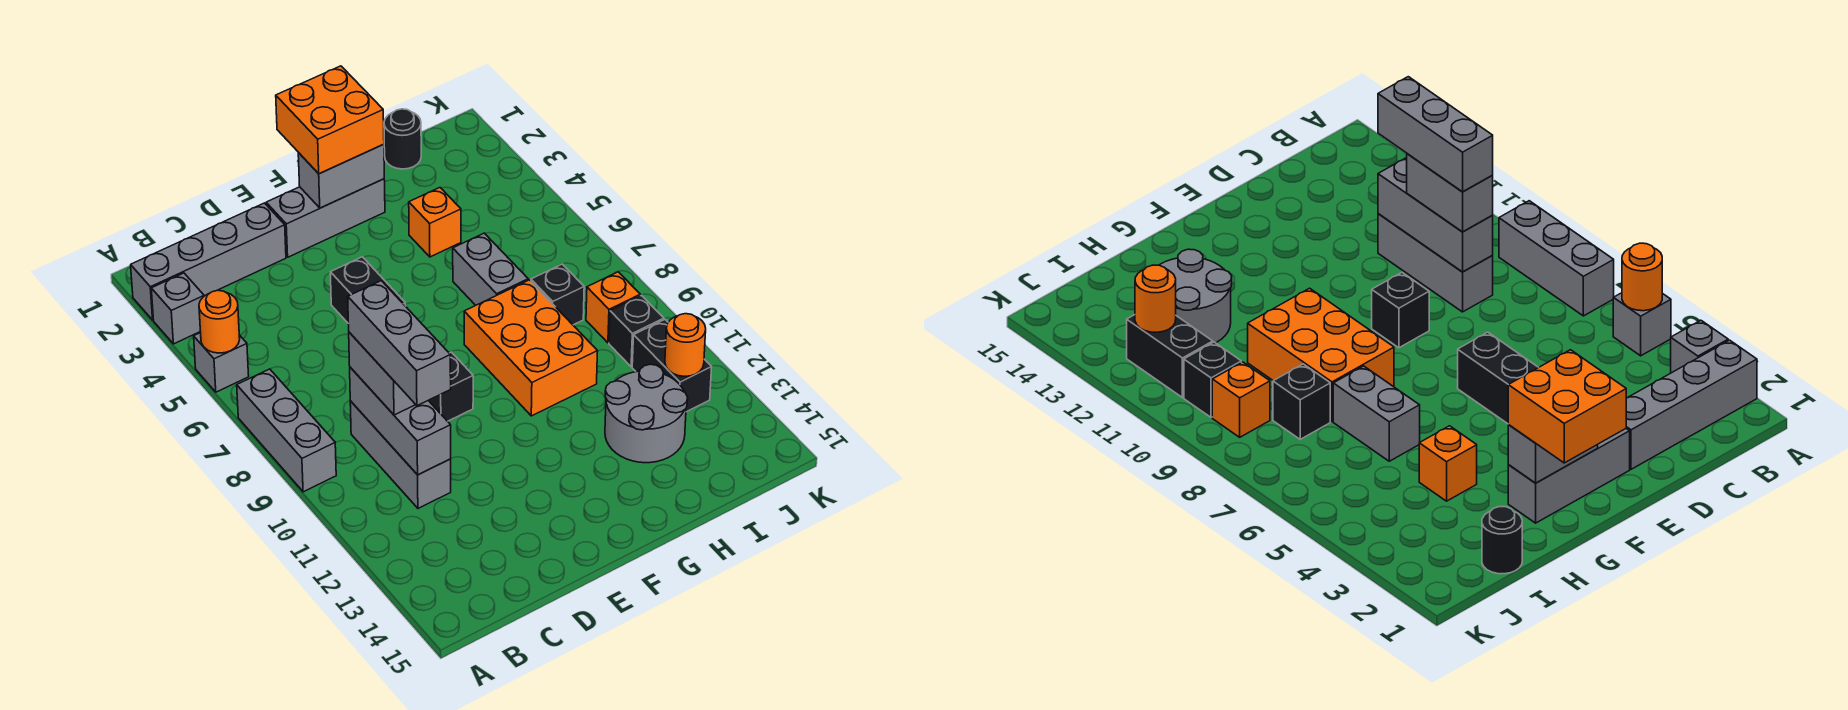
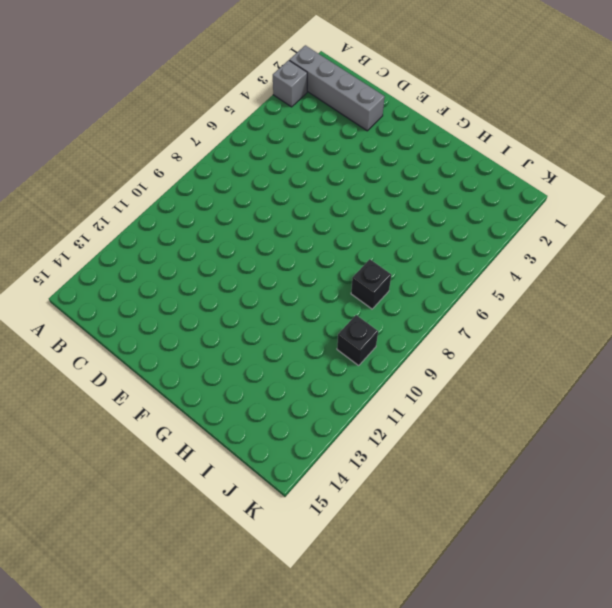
none -> grey 1x1 brick [194,333,249,392]
none -> grey 1x3 brick [237,369,336,492]
none -> grey 1x3 brick [350,401,451,508]

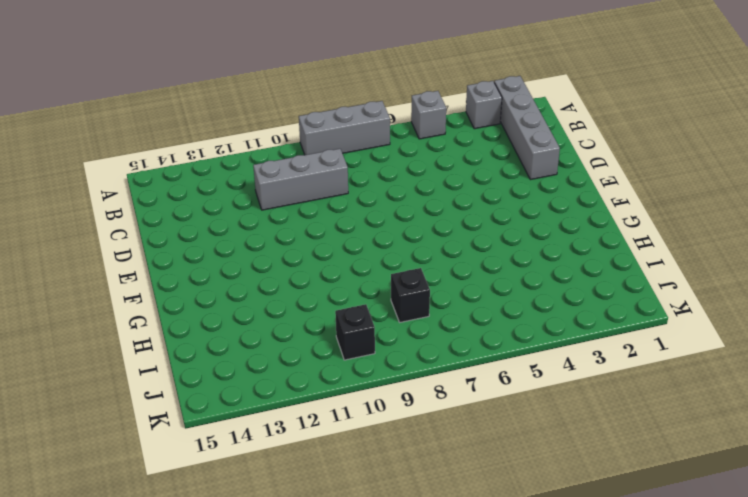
none -> grey 1x3 brick [266,179,385,257]
none -> black 1x2 brick [330,257,406,323]
none -> black 1x1 brick [428,352,473,421]

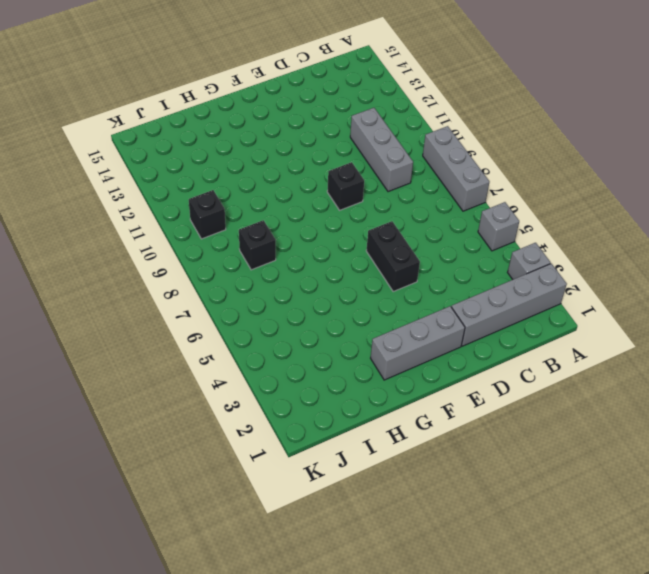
none -> orange 2x3 brick [464,280,598,416]
none -> orange 1x1 brick [409,188,461,257]
none -> grey 1x2 brick [453,233,528,305]

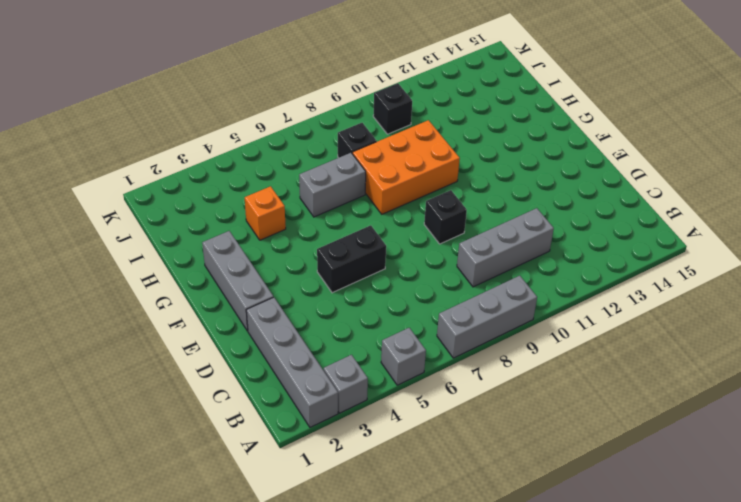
none -> grey 2x2 round brick [605,364,688,463]
none -> black 1x1 round brick [384,109,421,169]
none -> orange 1x1 brick [586,272,640,343]

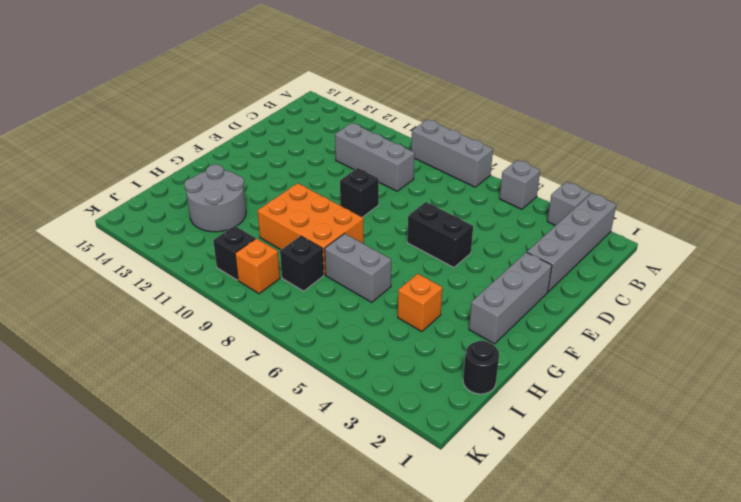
none -> black 1x2 brick [632,320,712,412]
none -> orange 1x1 round brick [199,290,240,353]
none -> grey 1x3 brick [350,367,451,475]

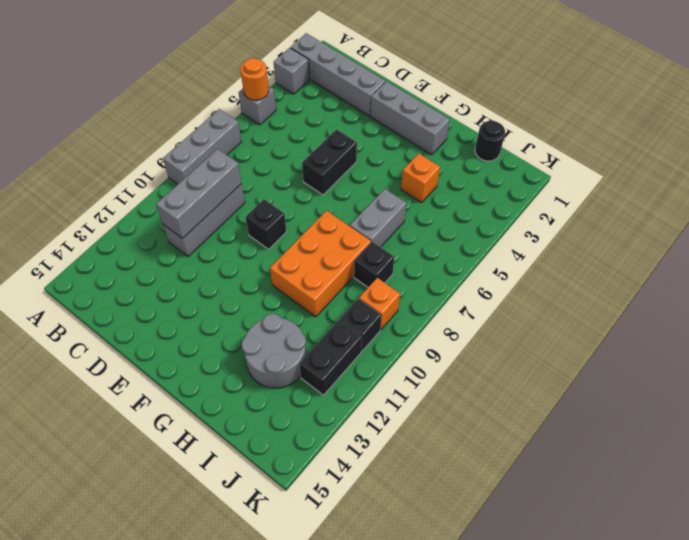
none -> grey 1x2 brick [298,144,384,208]
none -> orange 1x1 round brick [665,314,706,376]
none -> grey 1x2 brick [349,332,416,415]

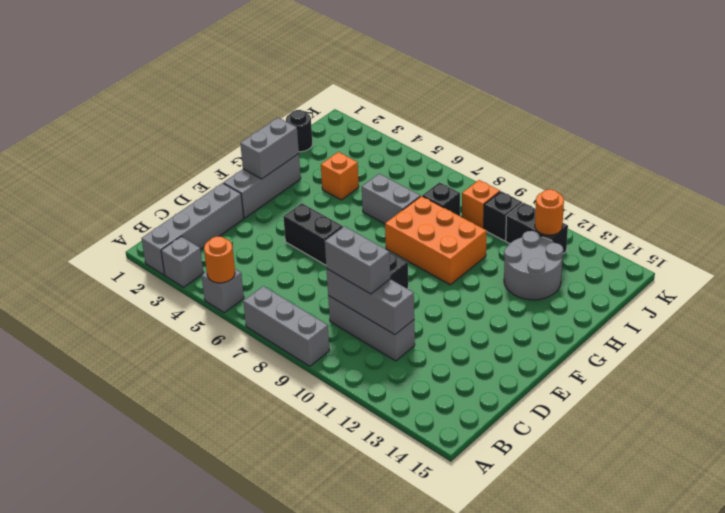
none -> orange 2x2 brick [276,66,384,174]
none -> grey 1x3 brick [348,281,451,406]

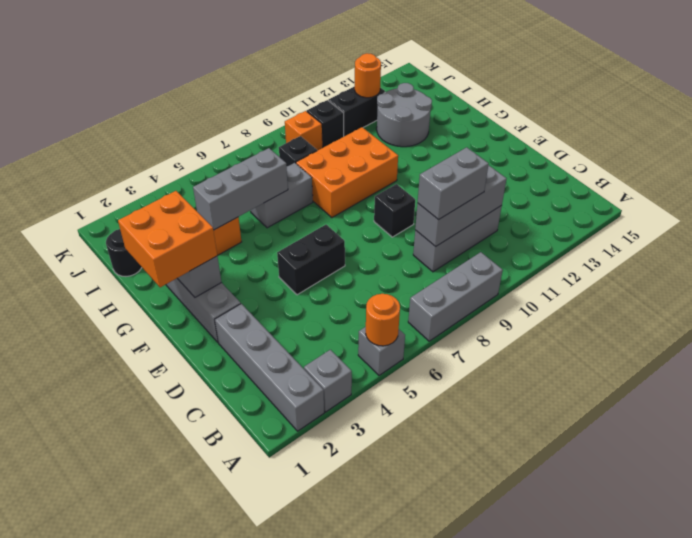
grey 1x3 brick [193,148,288,230] -> grey 1x3 brick moved to [348,281,451,406]

